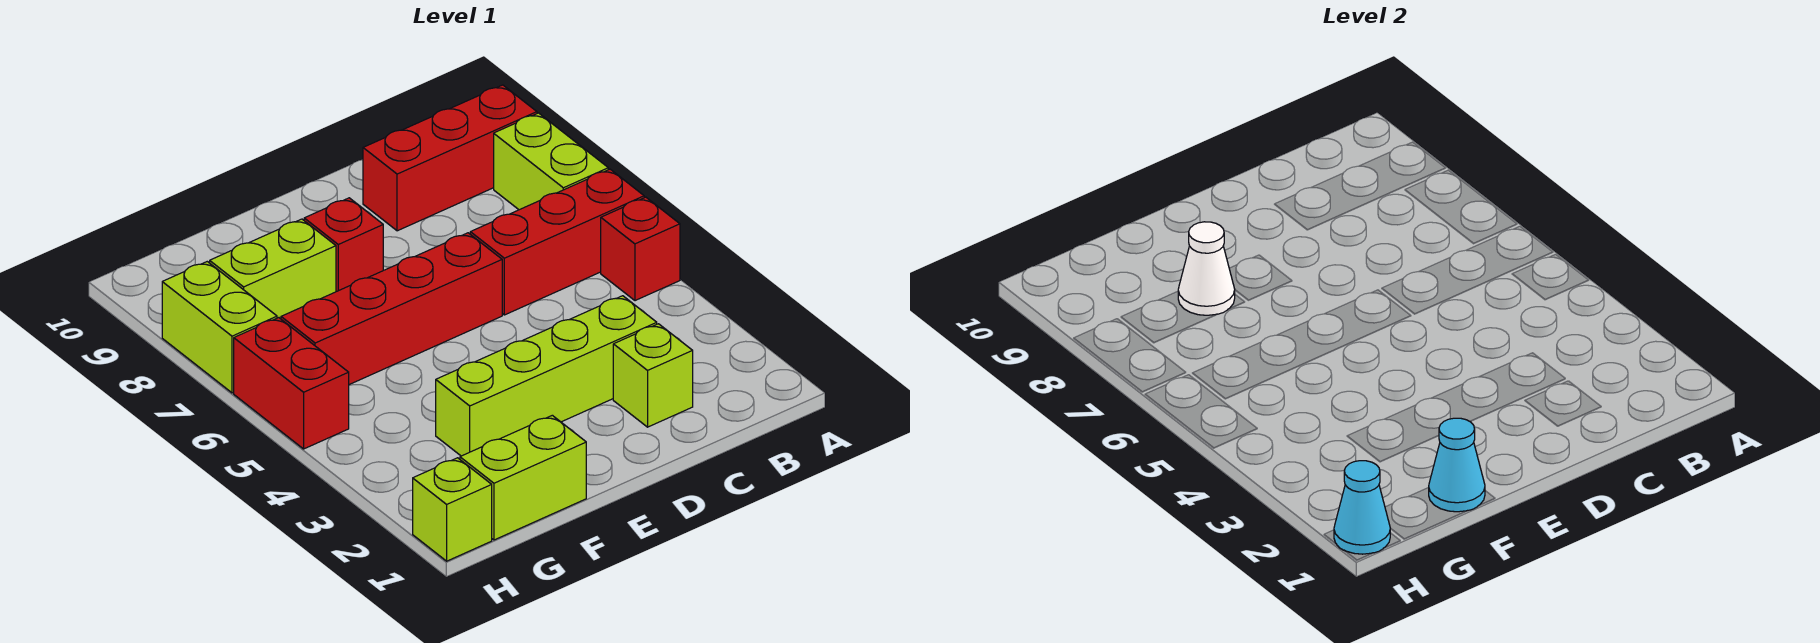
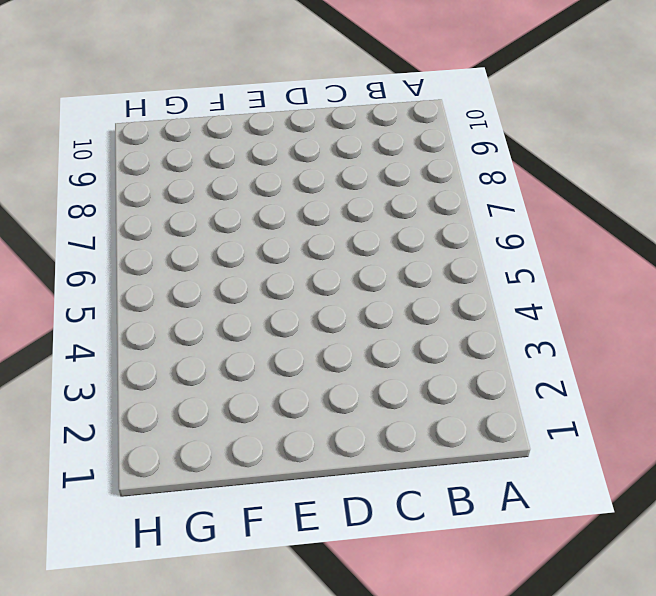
none -> red 1x1 brick [601,197,680,301]
none -> red 1x3 brick [470,169,644,315]
none -> lime 1x2 brick [494,113,608,210]

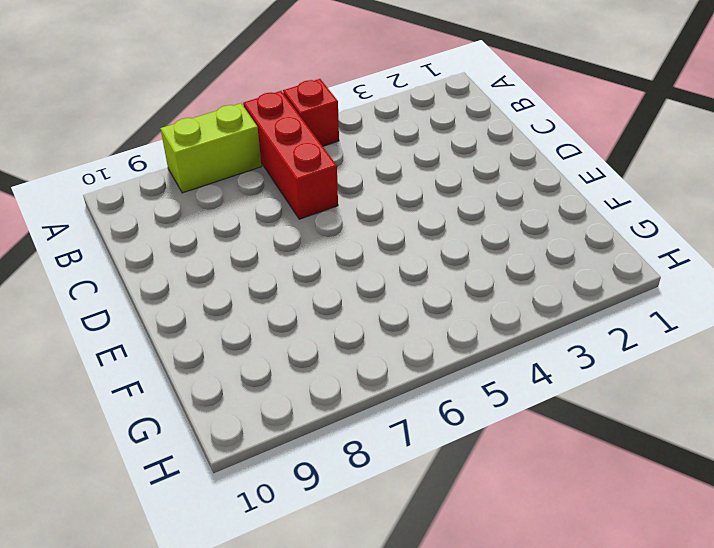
none -> red 1x3 brick [363,85,537,231]
none -> lime 1x1 brick [613,324,693,427]
none -> lime 1x4 brick [436,296,657,456]

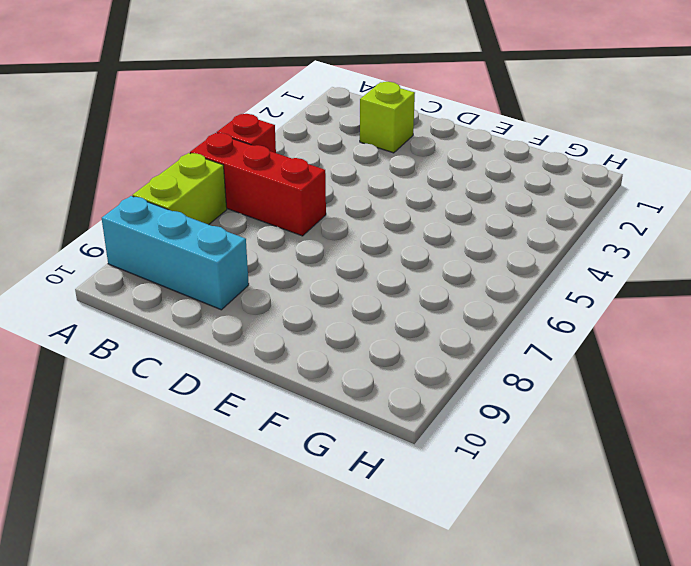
cyan 1x3 brick [102,196,249,310] -> red 1x3 brick [363,85,537,231]
none -> lime 1x4 brick [436,296,657,456]
none -> red 1x4 brick [281,233,502,385]
none -> red 1x1 brick [304,198,383,292]

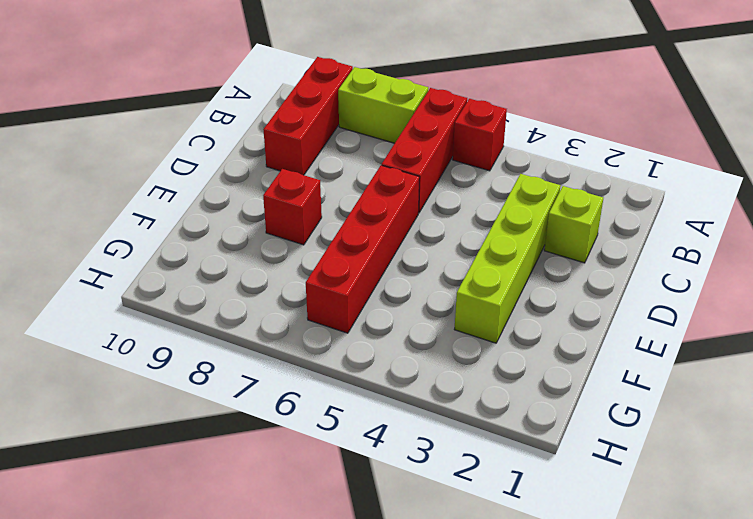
none -> lime 1x2 brick [460,415,586,540]
none -> lime 1x2 brick [210,219,336,319]
none -> lime 1x1 brick [413,458,492,561]

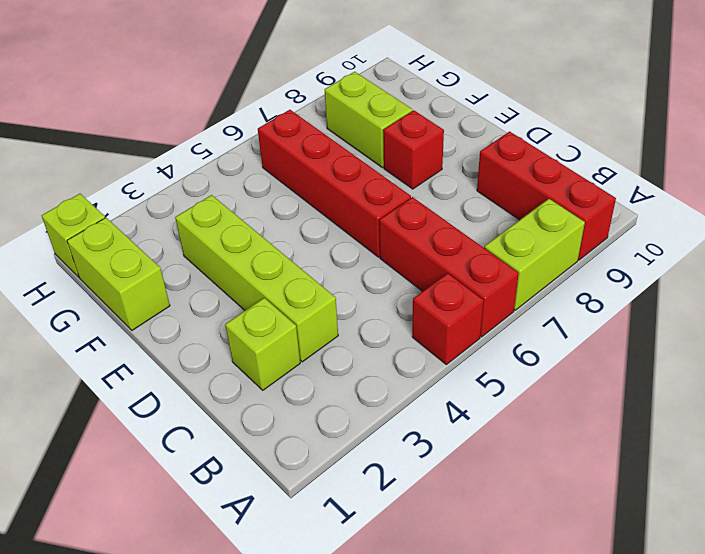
none -> red 1x2 brick [234,318,349,449]
none -> lime 1x2 brick [162,262,277,393]
none -> cyan 1x1 cone [1429,418,1485,512]

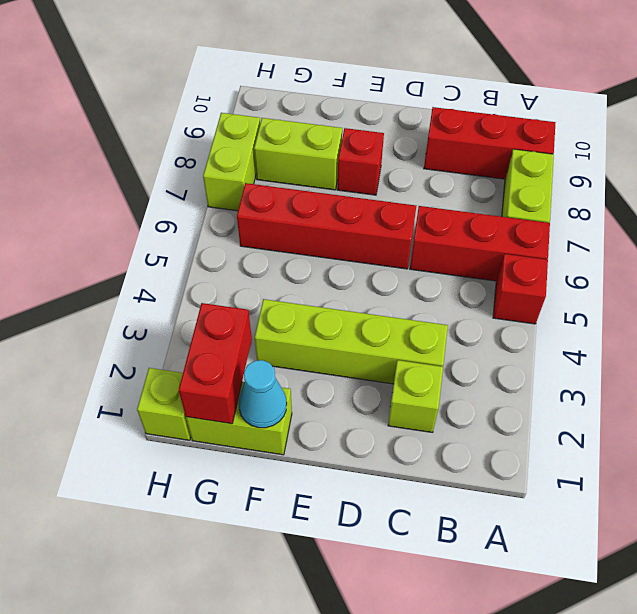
red 1x2 brick [179,303,252,424] -> red 1x2 brick moved to [234,318,349,449]
none -> white 1x1 cone [1178,222,1235,315]
none -> cyan 1x1 cone [1334,461,1390,554]

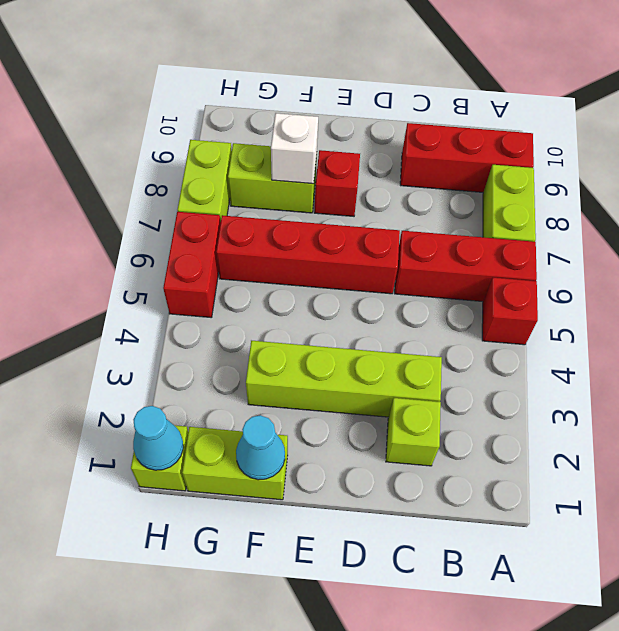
white 1x1 brick [271,113,318,184] -> white 1x1 cone [1178,222,1235,315]

